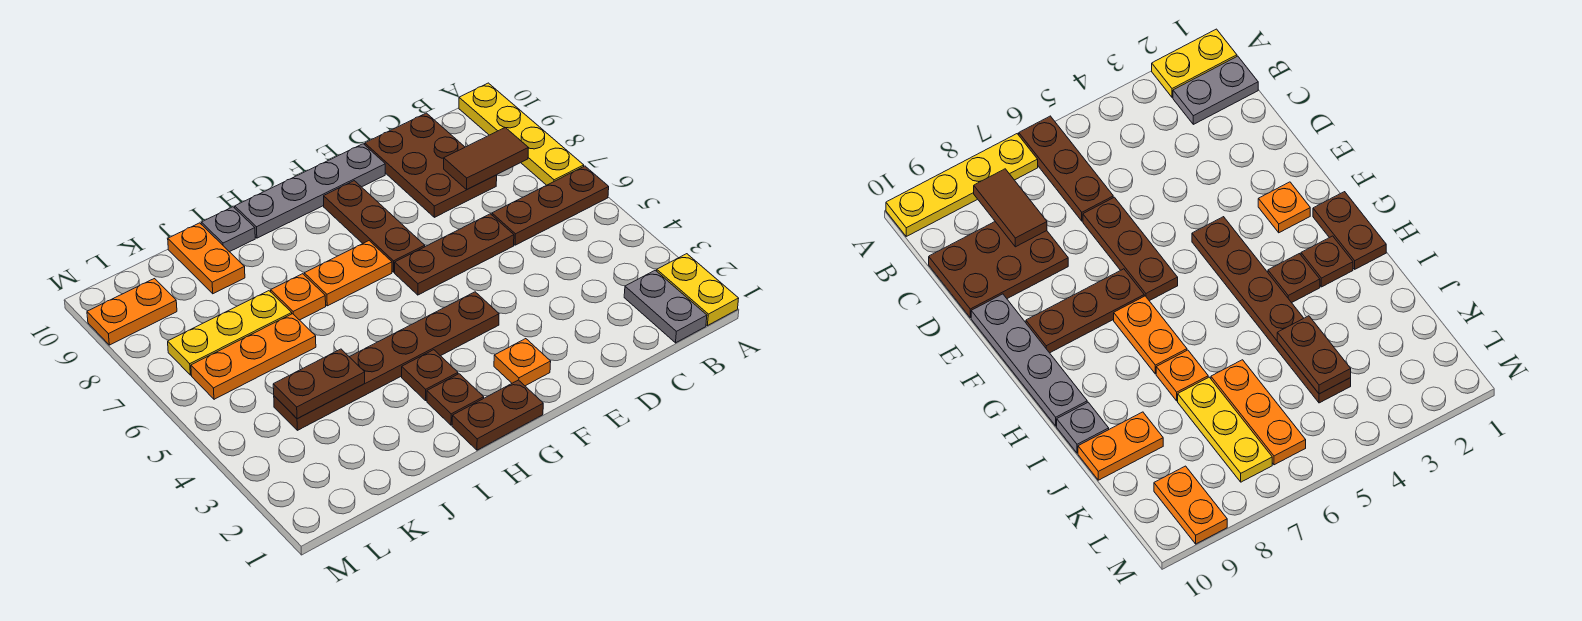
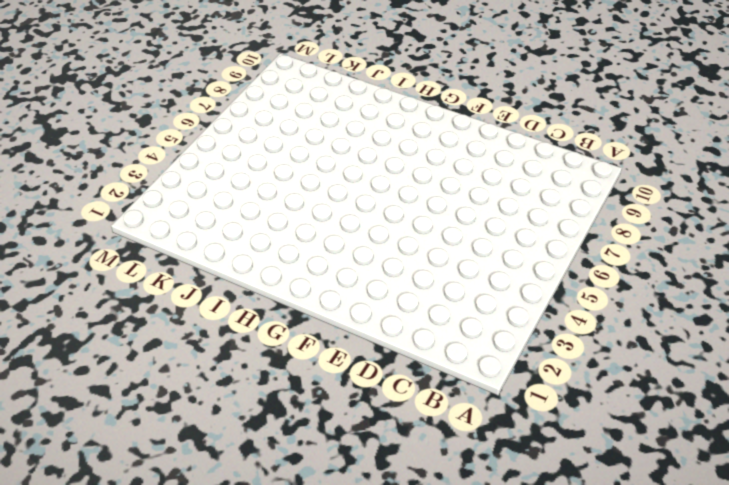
none -> yellow 1x2 plate [657,254,739,326]
none -> brown 1x3 plate [492,166,609,245]
none -> yellow 1x4 plate [459,83,584,185]

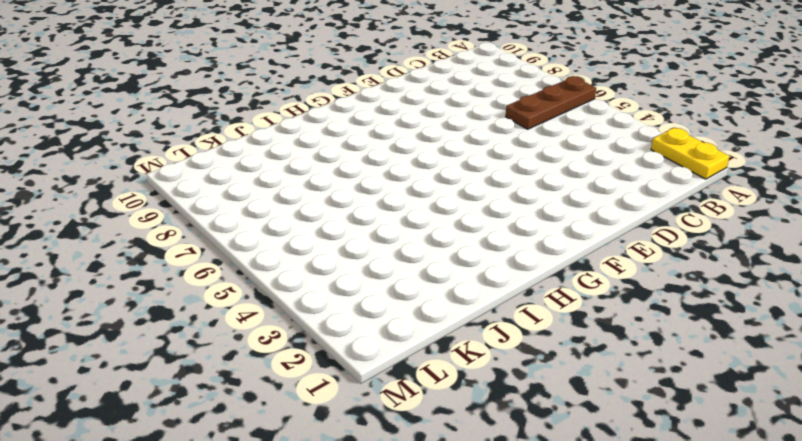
none -> yellow 1x4 plate [459,83,584,185]
none -> grey 1x2 plate [624,270,707,343]
none -> brown 2x3 plate [365,113,497,217]

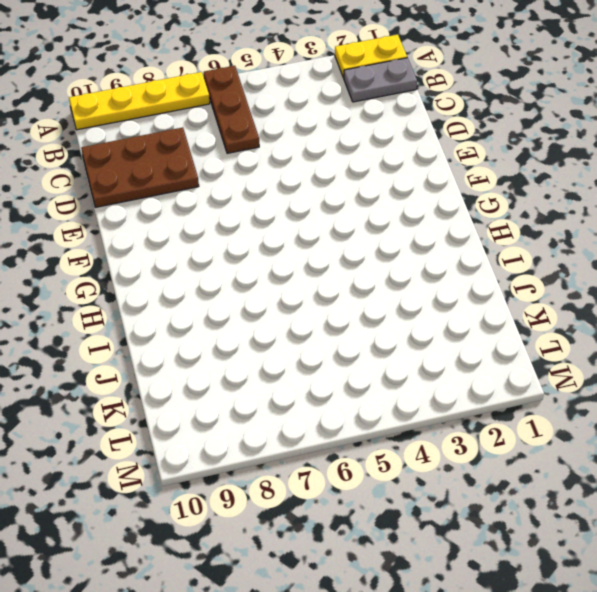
none -> brown 1x3 plate [395,214,514,295]
none -> grey 1x4 plate [235,144,385,238]
none -> orange 1x1 plate [494,339,551,386]

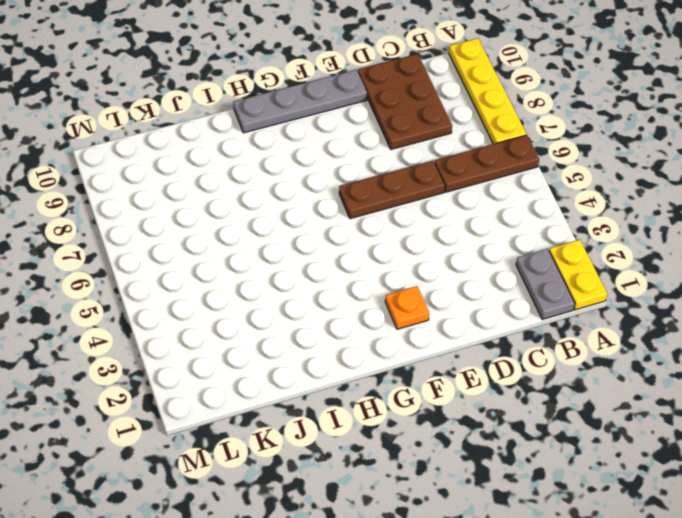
none -> brown 1x6 plate [274,292,499,430]
none -> brown 1x3 plate [324,181,425,272]
none -> brown 1x2 plate [452,380,543,450]

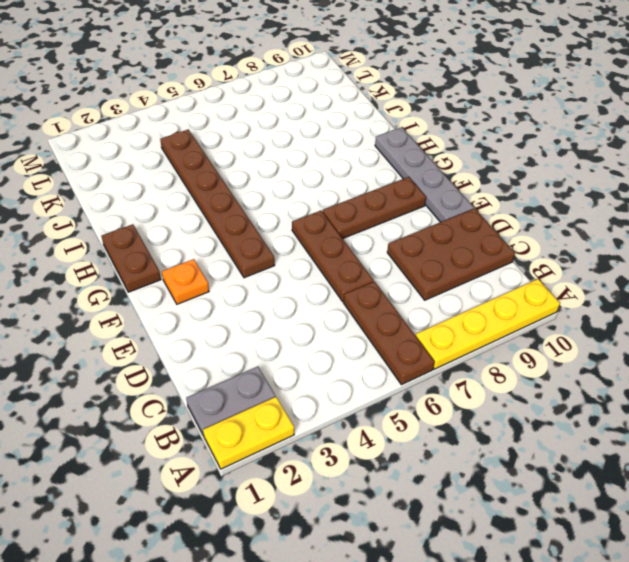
none -> orange 1x2 plate [304,241,392,306]
none -> brown 1x1 plate [427,374,484,425]
none -> brown 1x1 plate [402,350,458,400]

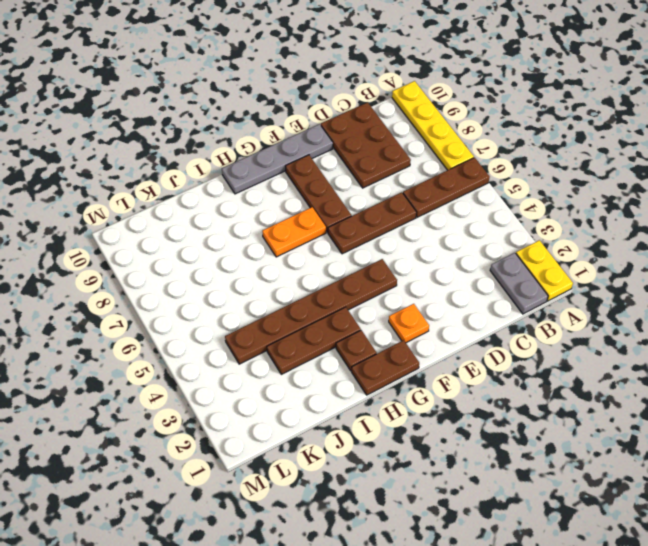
brown 1x3 plate [267,307,361,374] -> brown 1x1 plate [402,350,458,400]
none -> orange 1x1 plate [271,274,326,320]
none -> grey 1x1 plate [201,207,255,252]
none -> orange 1x3 plate [191,314,316,399]

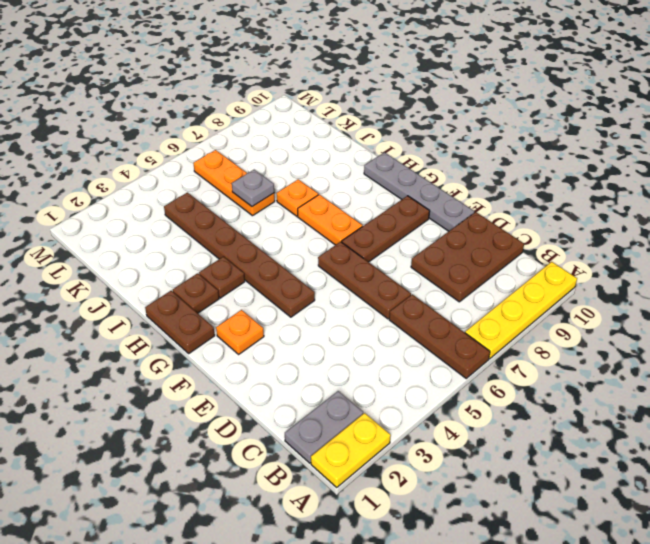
grey 1x1 plate [232,170,274,207] -> grey 1x1 plate moved to [201,207,255,252]
none -> yellow 1x3 plate [168,291,292,375]
none -> orange 1x2 plate [168,223,245,294]
none -> orange 1x2 plate [87,279,177,345]

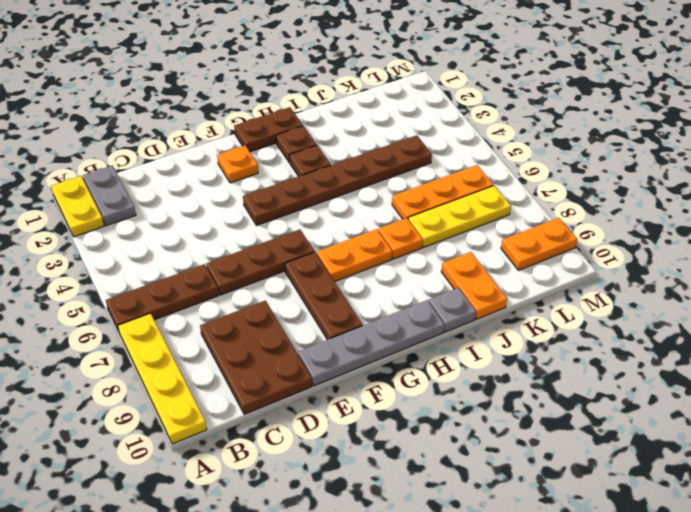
none -> brown 1x2 tile [444,128,528,189]
none -> brown 1x2 plate [273,349,365,419]

